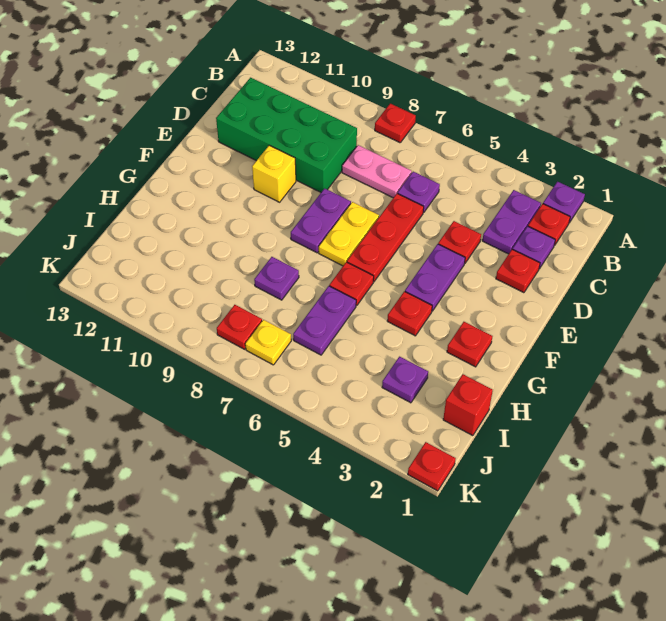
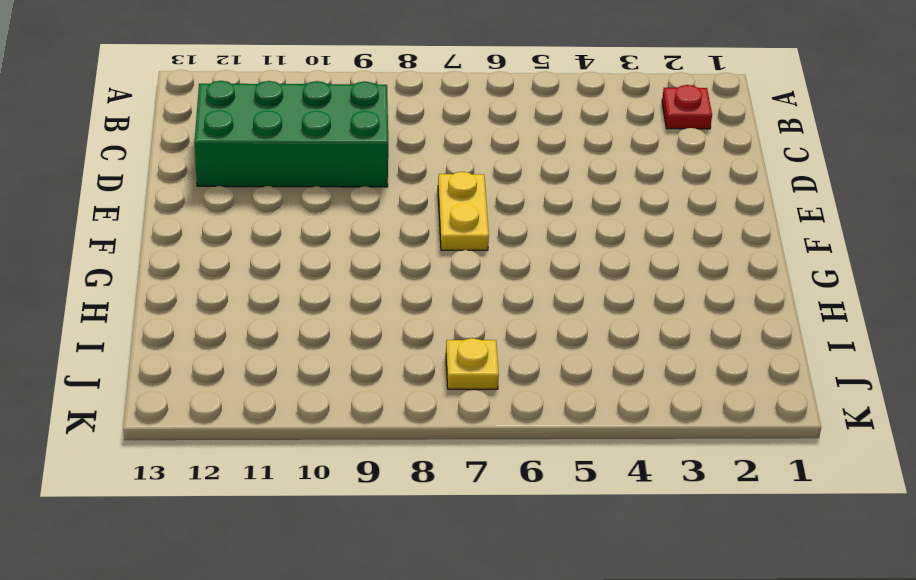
none -> purple 1x1 plate [543,182,585,223]
none -> red 1x1 plate [375,104,416,143]
none -> purple 1x2 plate [482,190,541,254]

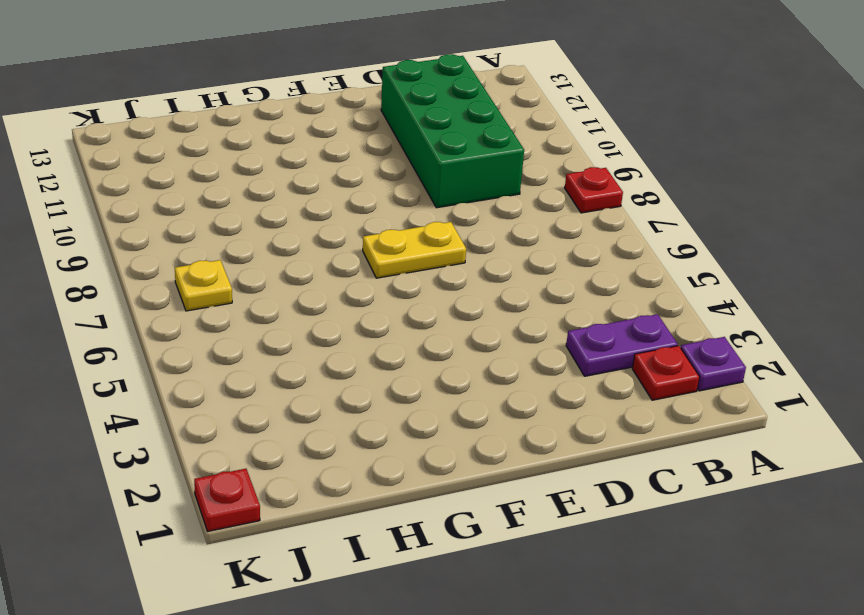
none -> purple 1x1 plate [513,226,555,269]
none -> purple 1x1 plate [398,172,440,213]
none -> pink 1x2 plate [342,145,412,198]

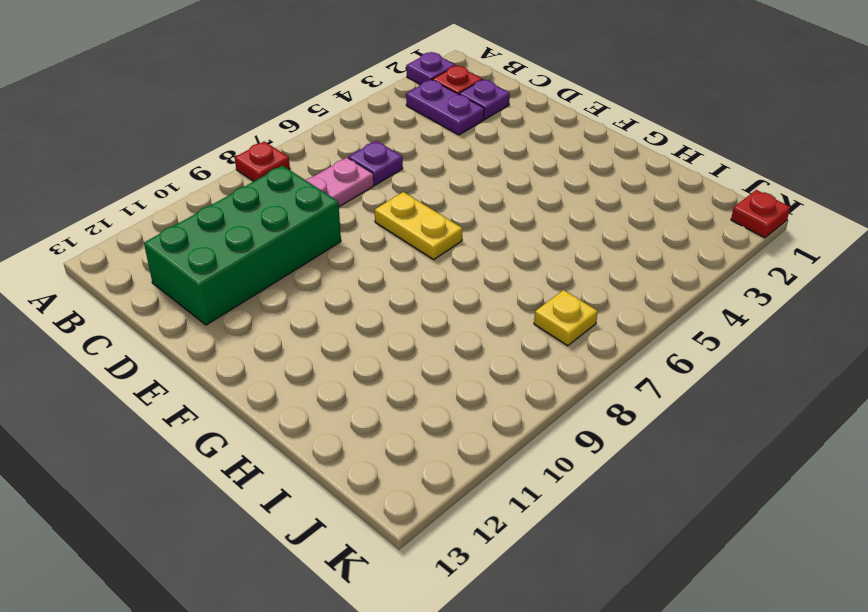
none -> red 1x1 plate [496,249,540,293]
none -> red 1x1 plate [438,221,481,263]
none -> red 1x3 plate [347,193,424,282]

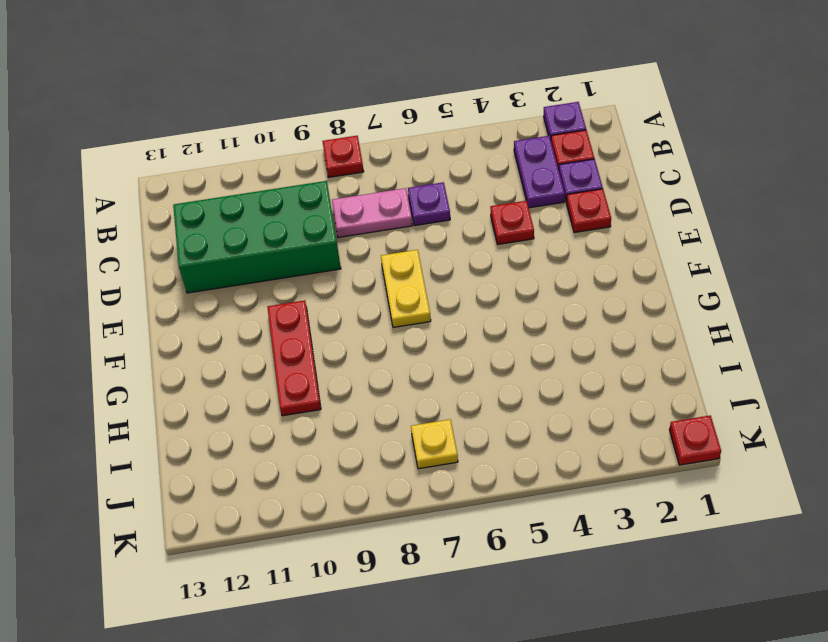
red 1x3 plate [267,300,321,416] -> red 1x3 plate moved to [347,193,424,282]
none -> purple 1x2 plate [405,244,465,311]
none -> purple 1x2 plate [291,188,351,253]
none -> yellow 1x1 brick [252,145,296,202]

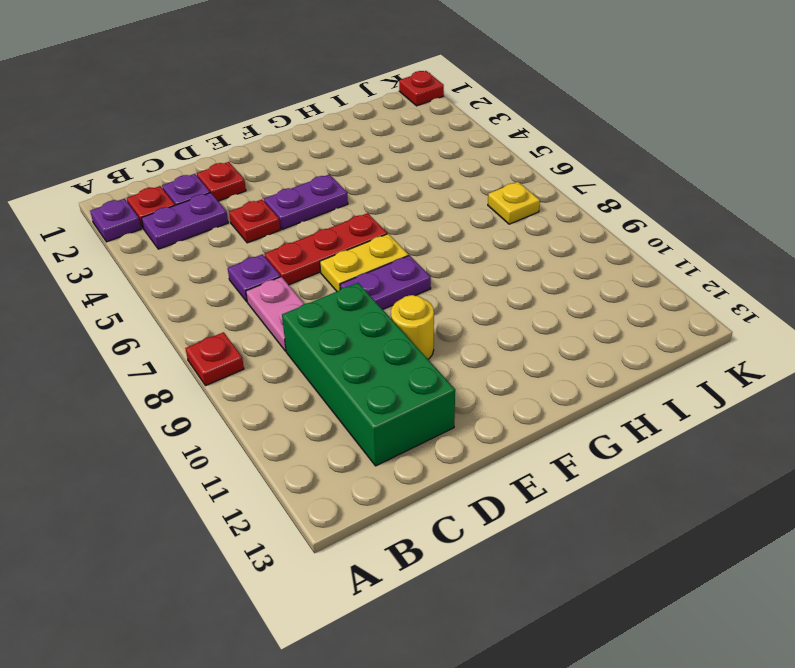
yellow 1x1 round brick [391,295,434,359] -> yellow 1x1 brick [252,145,296,202]
none -> red 1x1 plate [447,322,492,367]
none -> red 1x1 plate [387,291,432,336]
none -> red 1x1 plate [329,262,374,306]

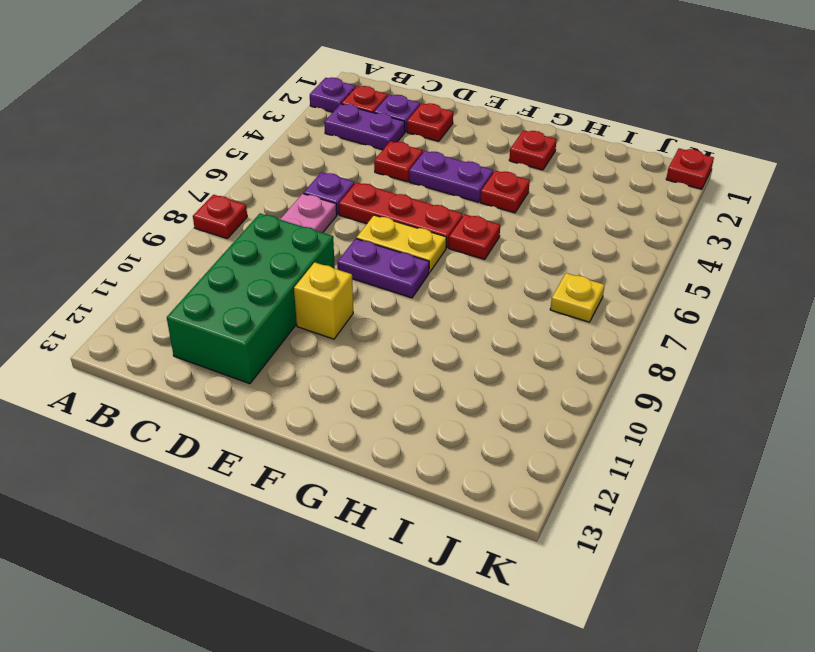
none -> purple 1x2 plate [293,286,356,355]
none -> purple 1x1 plate [254,257,299,300]
none -> red 1x1 brick [443,374,493,436]

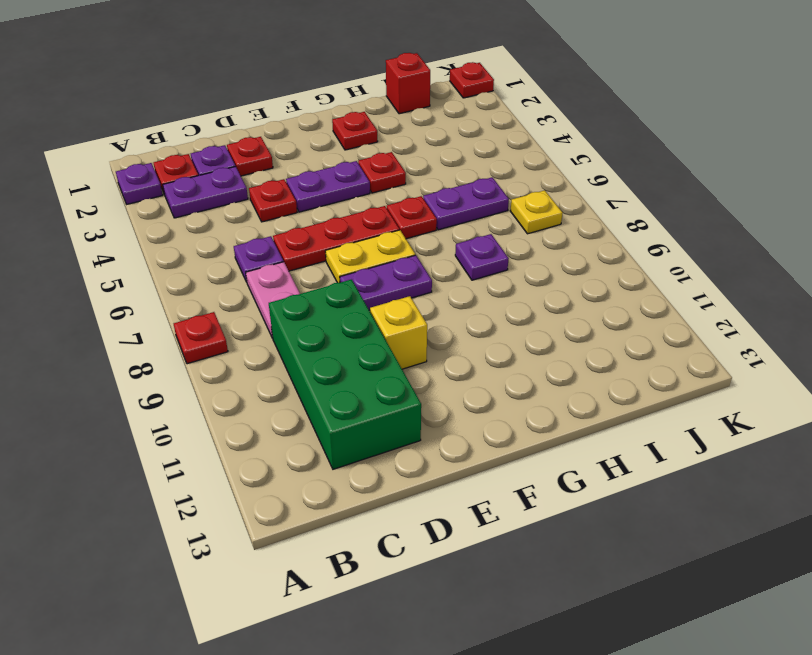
none -> purple 1x1 plate [382,357,428,403]
none -> red 1x1 plate [217,305,262,349]

